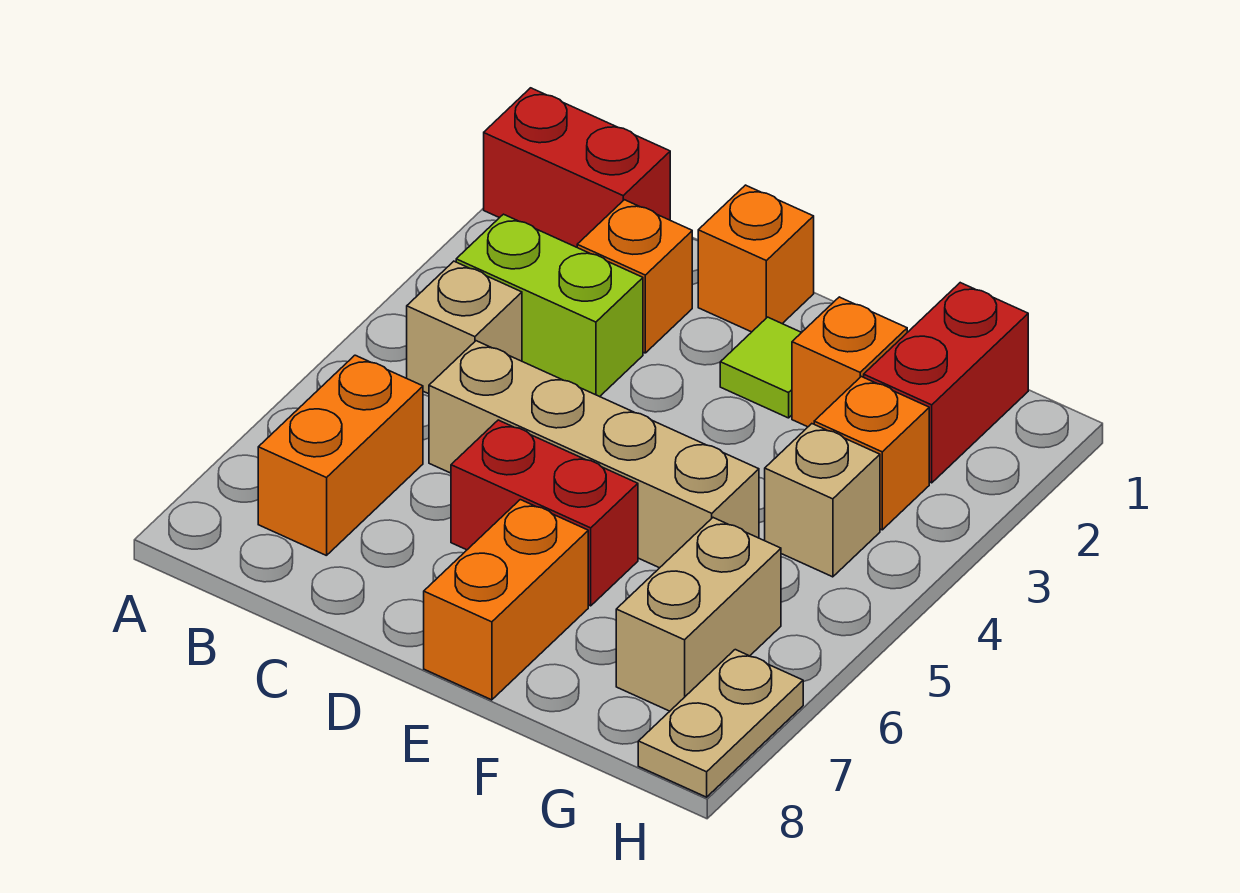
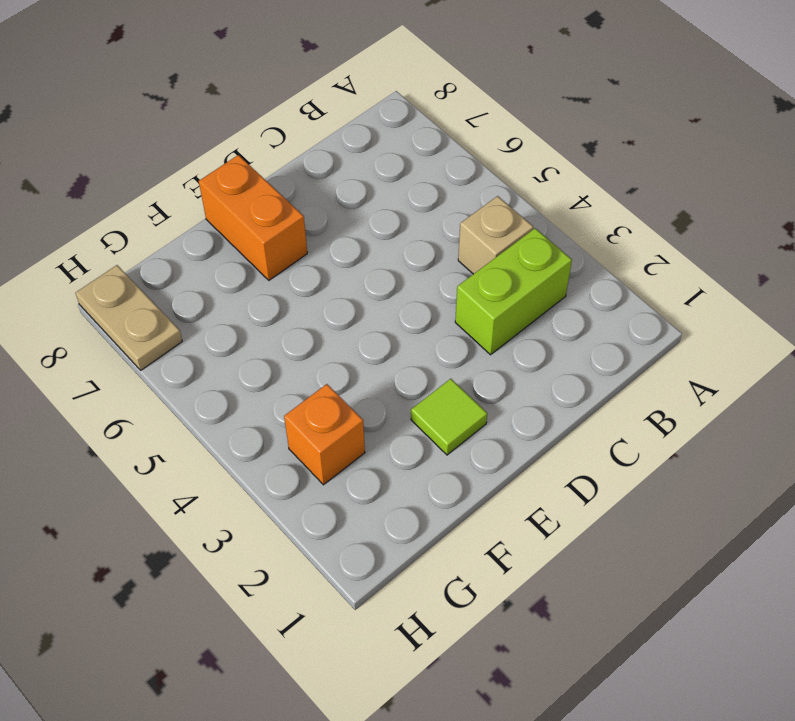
none -> red 1x2 brick [484,88,670,247]
none -> orange 1x2 brick [258,355,423,556]
none -> orange 1x1 brick [577,200,692,353]

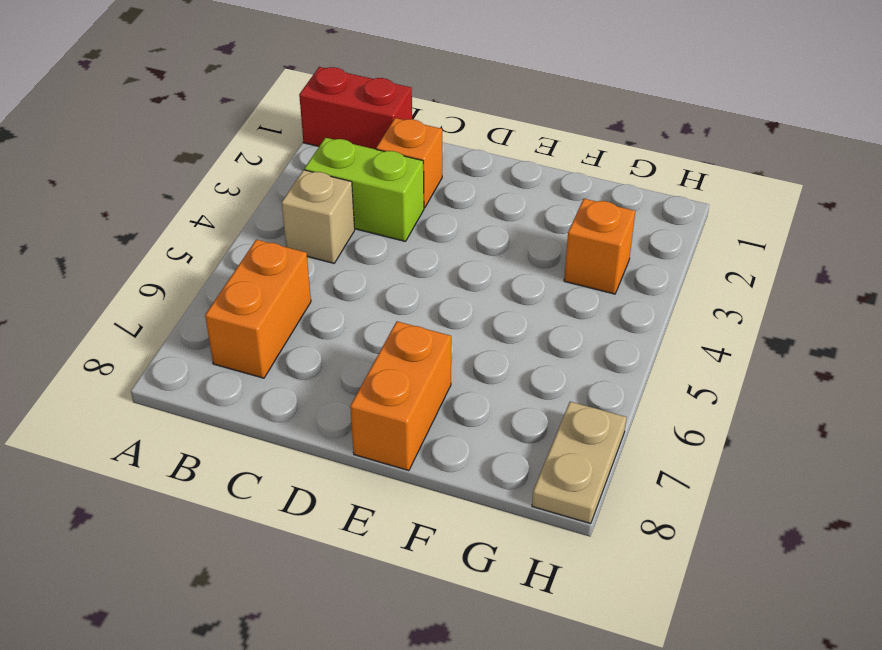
none -> tan 1x4 brick [429,341,759,568]
none -> orange 1x1 brick [698,185,814,332]
none -> red 1x2 brick [451,420,638,606]

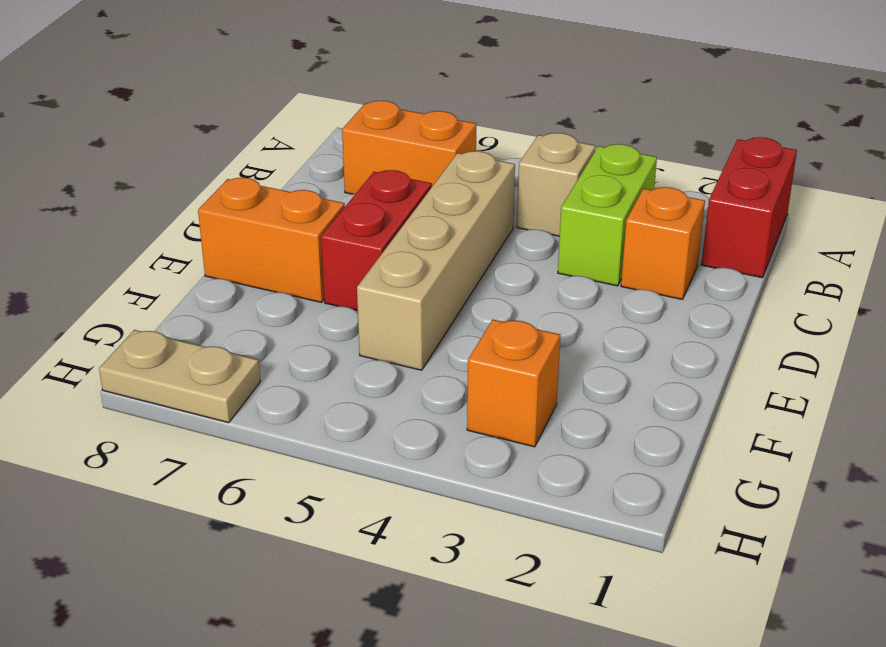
none -> orange 1x1 brick [698,185,814,332]
none -> lime 1x1 tile [720,317,802,418]
none -> orange 1x1 brick [792,297,907,427]

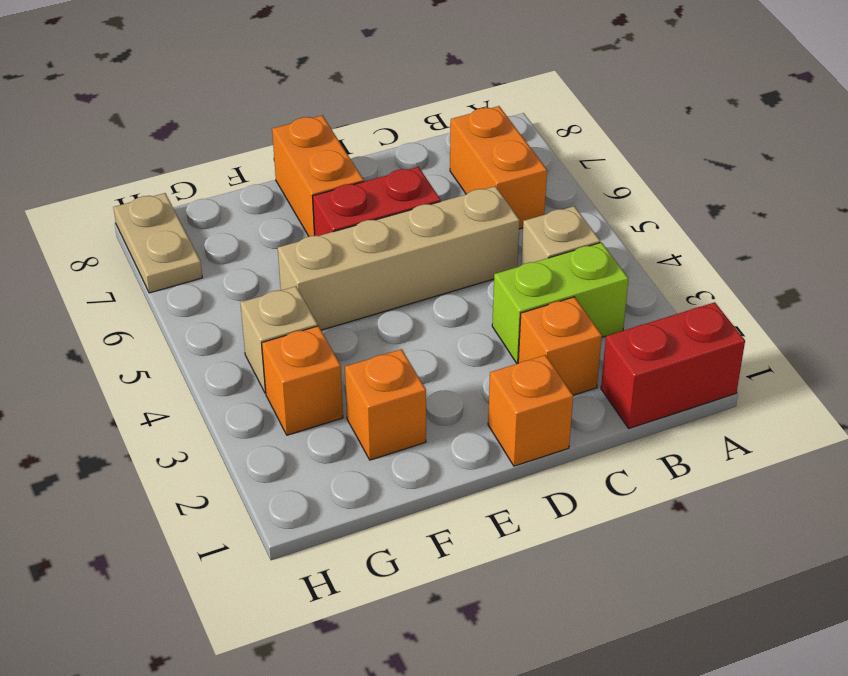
none -> lime 1x1 tile [720,317,802,418]
none -> red 1x2 brick [864,283,1028,483]
none -> tan 1x2 brick [616,518,781,711]

